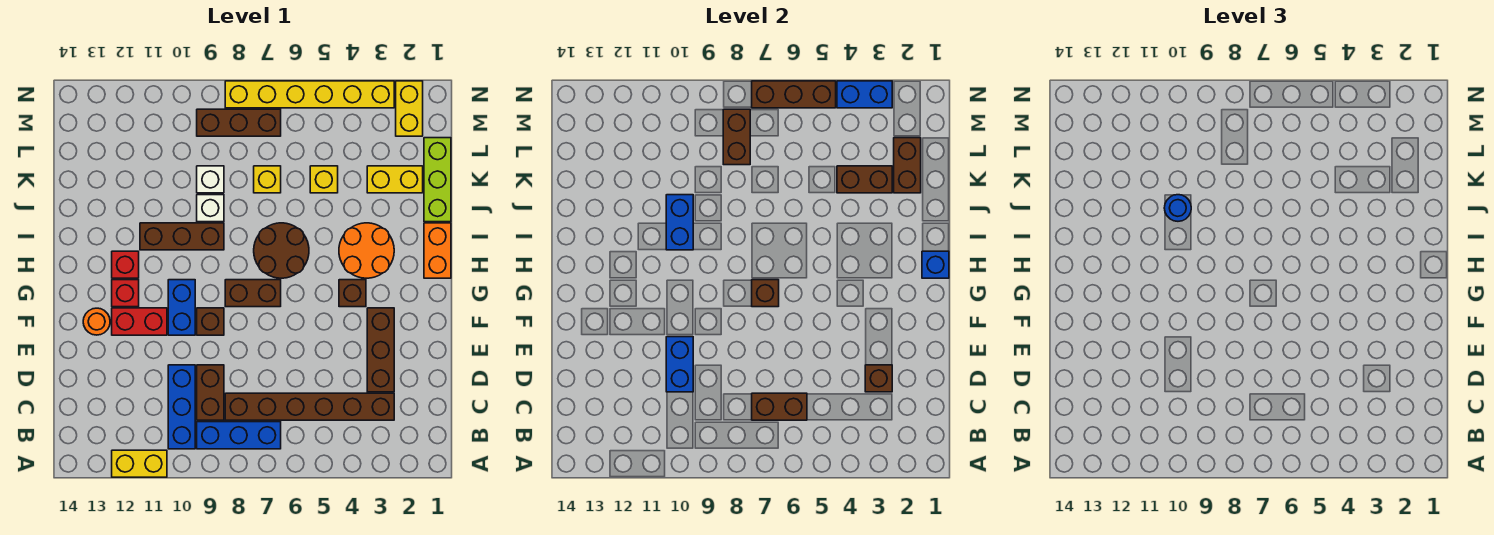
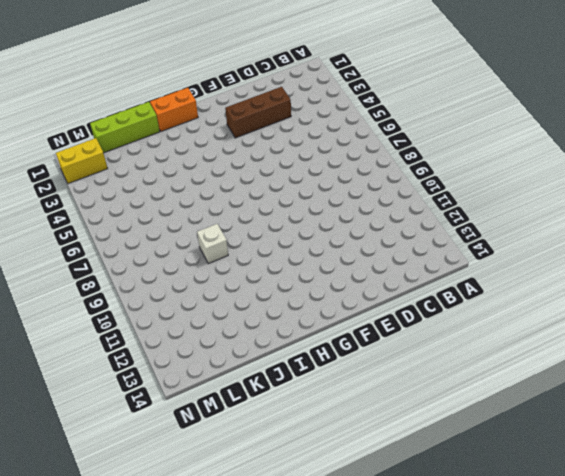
none -> yellow 1x2 brick [112,450,167,477]
none -> blue 1x3 brick [197,422,281,449]
none -> blue 1x3 brick [168,365,195,449]
none -> brown 1x6 brick [225,393,394,420]

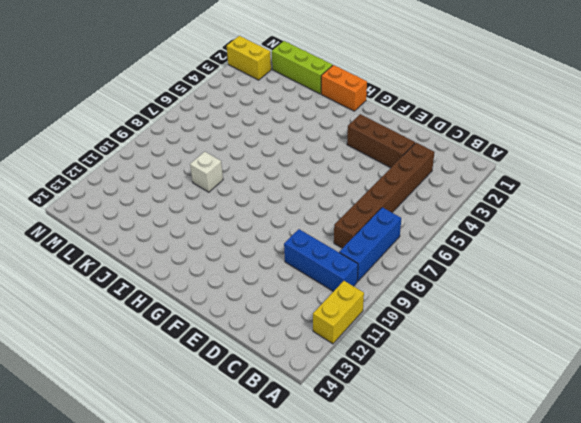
none -> brown 1x2 brick [197,365,224,420]
none -> brown 1x1 brick [197,308,224,335]
none -> blue 1x2 brick [168,280,195,335]
none -> red 1x2 brick [112,308,167,335]

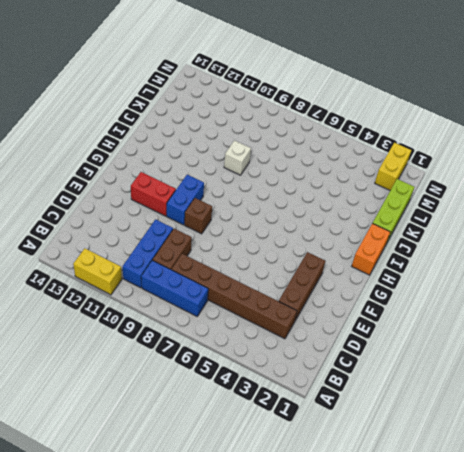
none -> orange 1x1 round brick [83,308,110,335]
none -> brown 1x1 brick [339,280,366,307]
none -> brown 1x2 brick [225,280,281,307]
none -> red 1x1 brick [112,280,139,307]

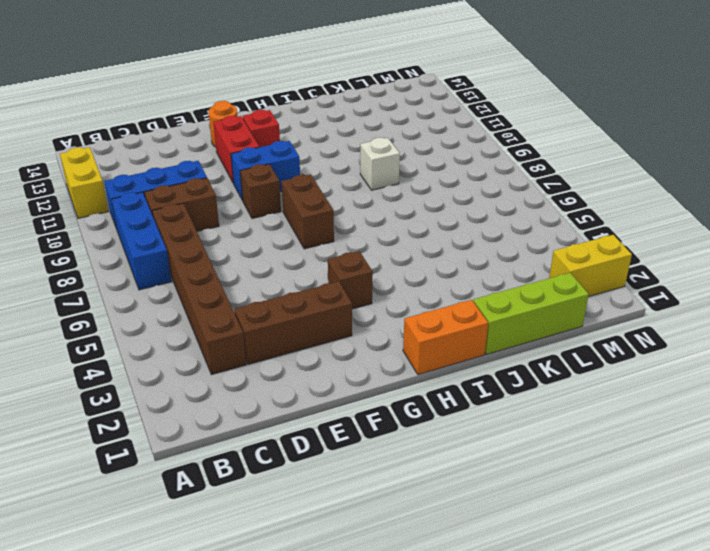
none -> orange 2x2 round brick [339,223,394,278]
none -> brown 2x2 round brick [254,223,309,278]
none -> red 1x1 brick [112,251,139,278]
none -> brown 1x3 brick [140,223,224,250]

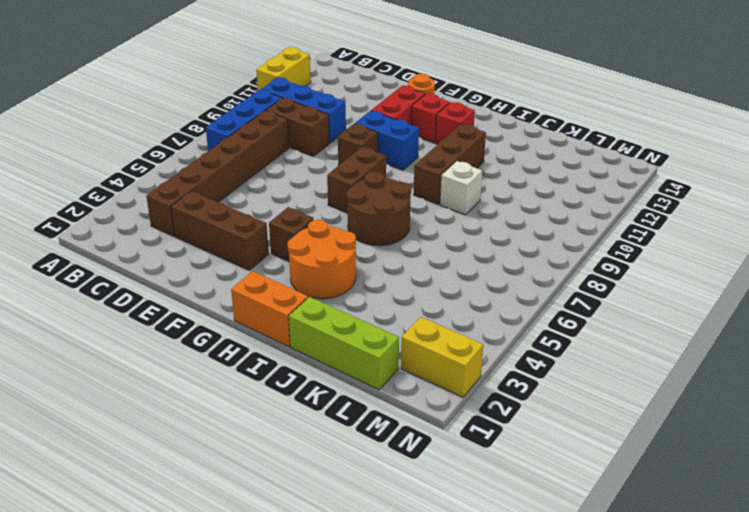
none -> yellow 1x2 brick [367,166,423,193]
none -> yellow 1x1 brick [310,166,338,193]
none -> yellow 1x1 brick [254,166,281,193]
none -> white 1x1 brick [197,166,224,193]

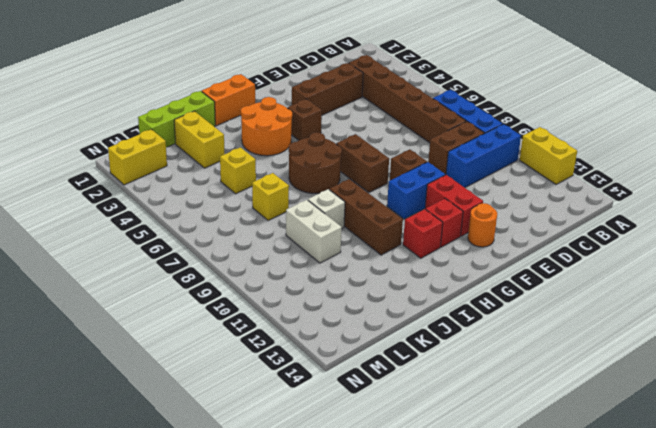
white 1x2 brick [286,200,342,263] -> white 1x1 brick [197,166,224,193]
none -> brown 1x3 brick [197,109,281,136]
none -> yellow 1x6 brick [225,81,394,108]
none -> brown 1x2 brick [752,393,807,420]
none -> brown 1x1 brick [865,365,892,392]

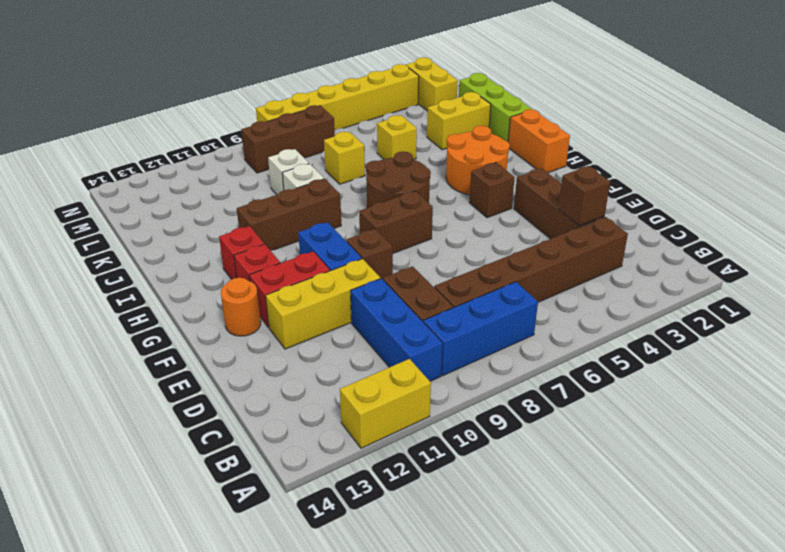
yellow 1x3 brick [266,259,380,349] -> none
none -> brown 1x2 brick [752,393,807,420]
none -> blue 1x2 brick [666,337,693,392]
none -> brown 1x1 brick [752,280,779,307]
none -> blue 1x1 brick [922,251,949,278]

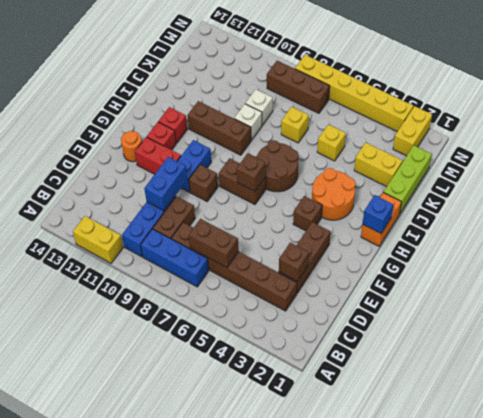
none -> blue 1x2 brick [666,195,693,250]
none -> brown 1x2 brick [894,138,921,193]
none -> brown 1x2 brick [837,166,892,193]
none -> brown 1x2 brick [723,109,750,165]

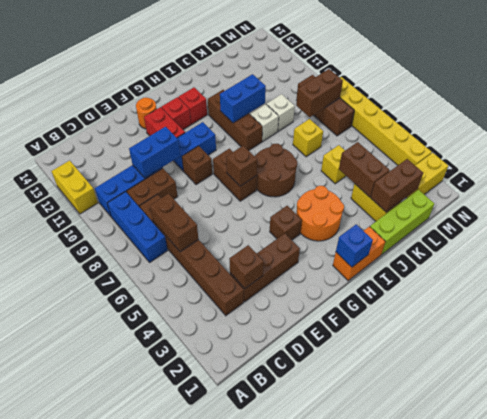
none -> blue 1x2 brick [837,81,892,108]
none -> brown 1x3 brick [752,81,836,108]
none -> blue 1x1 round brick [1164,195,1191,221]

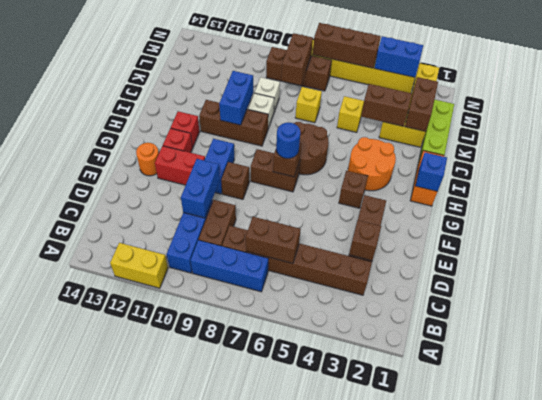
blue 1x1 round brick [276,123,300,158] -> blue 1x1 round brick moved to [1164,195,1191,221]

